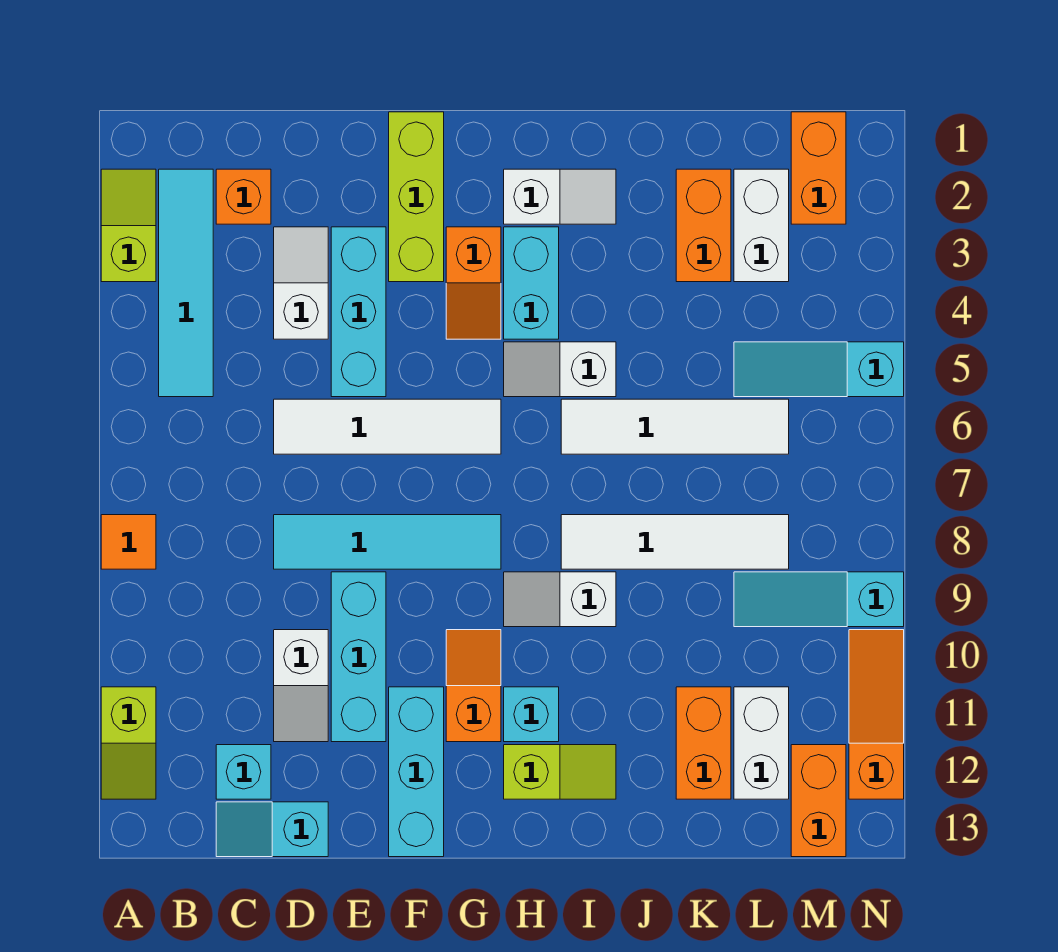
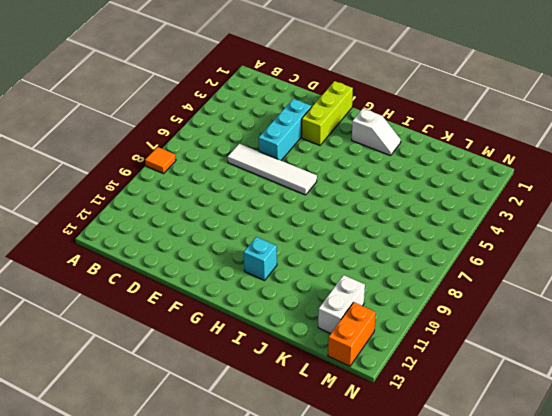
none -> lime 1x2 slope [101,169,156,282]
none -> lime 1x2 slope [101,687,156,799]
none -> cyan 1x4 tile [159,169,213,397]
none -> orange 1x1 brick [216,169,271,224]

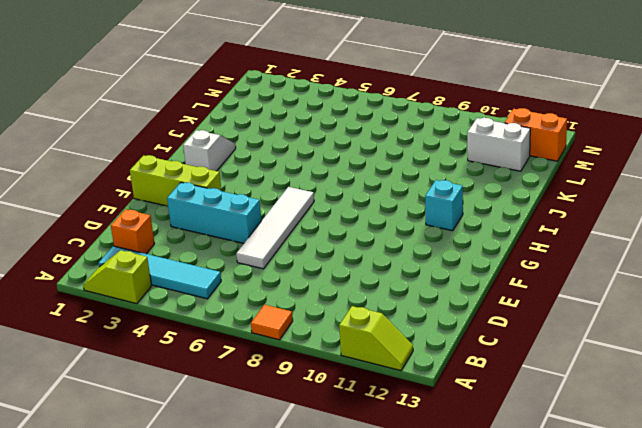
none -> cyan 1x1 brick [216,745,271,799]
none -> cyan 1x2 slope [216,802,328,857]
none -> white 1x2 slope [274,227,328,339]
none -> cyan 1x4 tile [274,515,501,569]

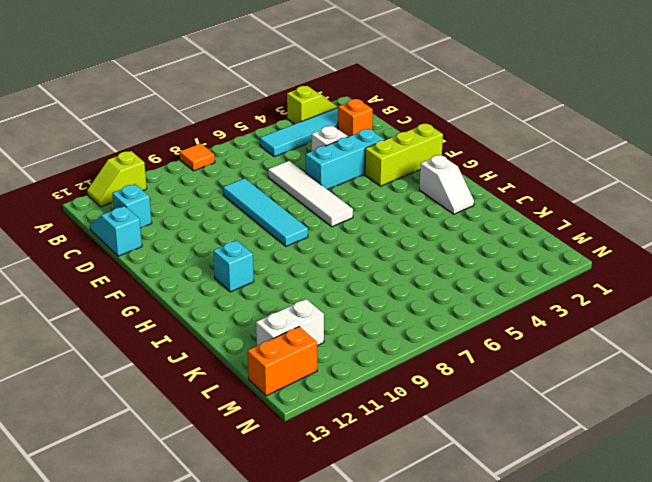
none -> white 1x2 slope [274,630,328,742]
none -> cyan 1x3 brick [331,572,386,742]
none -> cyan 1x3 brick [389,687,444,857]
none -> orange 1x2 slope [446,227,501,339]

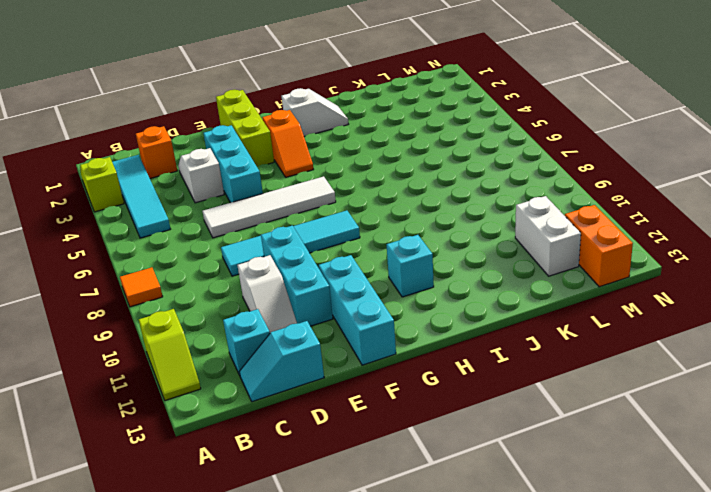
none -> orange 1x2 slope [446,630,501,742]
none -> cyan 1x2 brick [504,227,559,339]
none -> white 1x2 slope [504,342,616,397]
none -> white 1x2 slope [504,572,616,627]

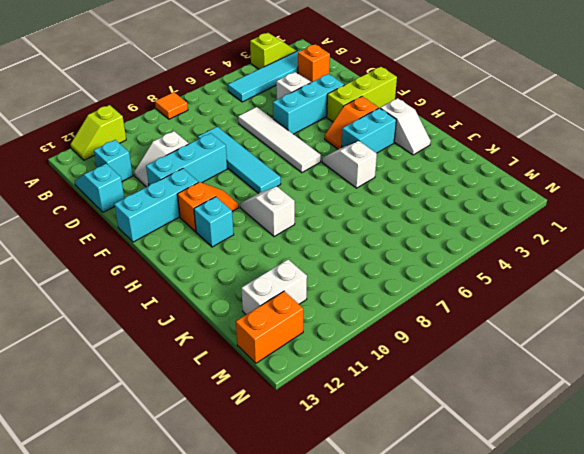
none -> lime 1x2 slope [504,745,616,799]
none -> white 1x4 tile [561,399,789,454]
none -> white 1x4 tile [561,515,789,569]
none -> orange 1x2 brick [676,169,731,282]

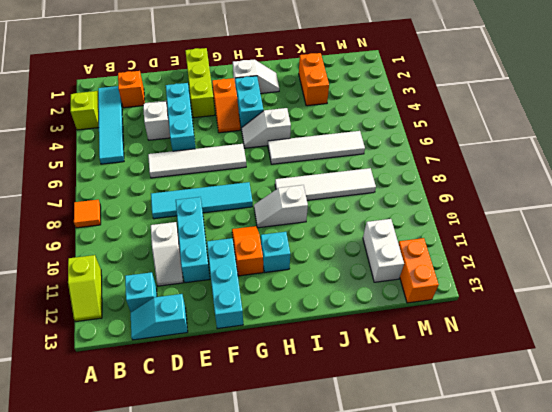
none -> lime 1x2 slope [504,745,616,799]
none -> orange 1x2 brick [676,687,731,799]
none -> white 1x2 brick [734,169,789,282]
none -> cyan 1x3 slope [734,342,904,397]

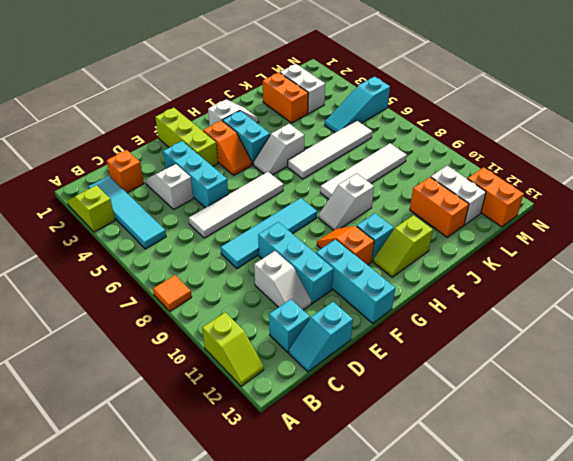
lime 1x2 slope [374,215,433,277] -> lime 1x2 slope turned to [504,745,616,799]
none -> cyan 1x3 slope [734,572,904,627]
none -> orange 1x2 brick [791,112,846,224]
none -> orange 1x3 slope [849,630,904,799]

